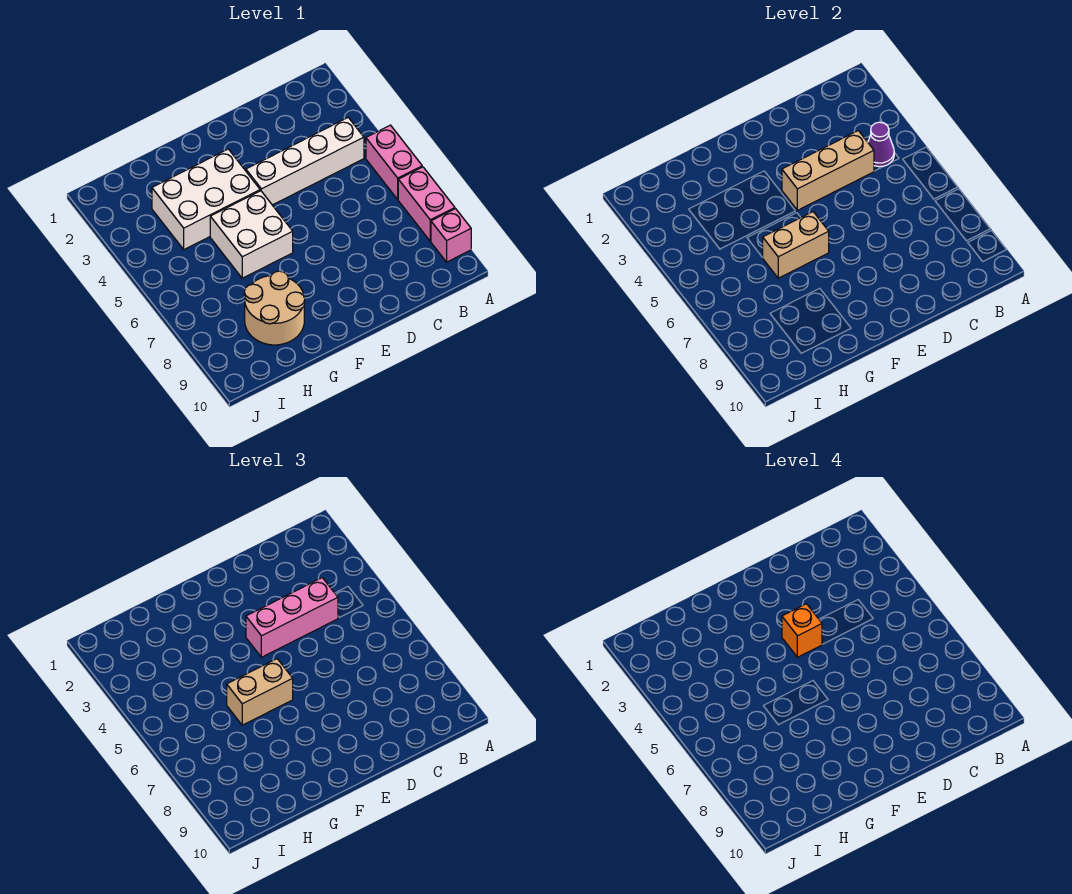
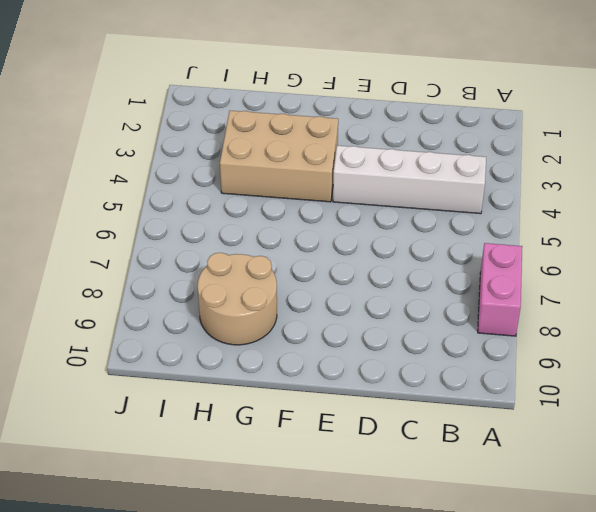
tan 2x3 brick [220,111,338,202] -> white 2x3 brick [152,149,260,249]
none -> pink 1x2 brick [366,125,422,199]
none -> pink 1x1 brick [431,209,471,262]
none -> white 2x2 brick [210,191,293,278]

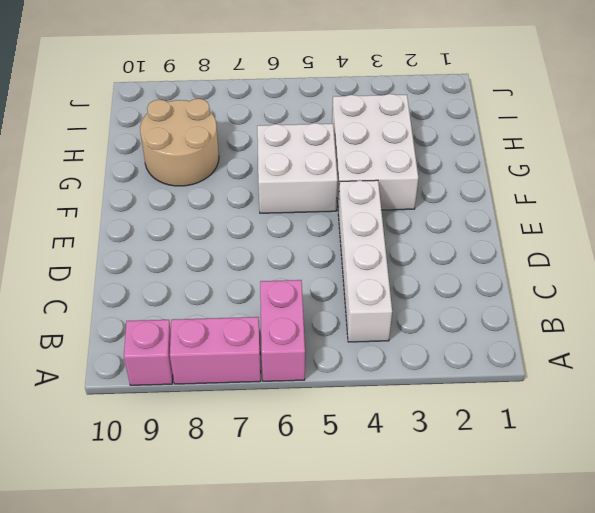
pink 1x2 brick [260,280,305,381] -> pink 1x2 brick turned to [366,125,422,199]
none -> purple 1x1 cone [868,122,894,167]
none -> tan 1x3 brick [782,131,874,210]
none -> tan 1x2 brick [762,212,829,278]

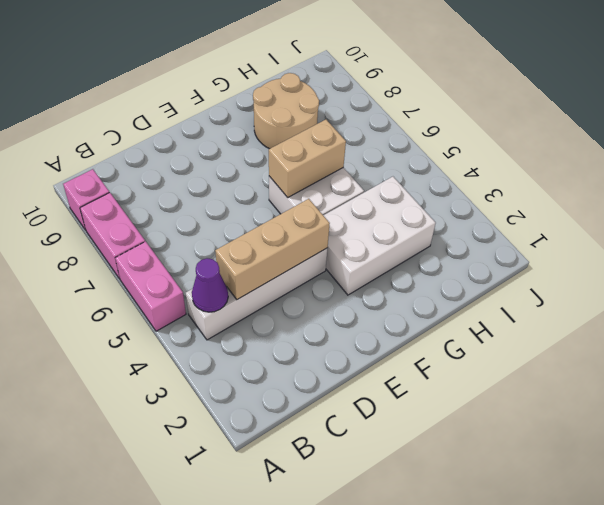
none -> pink 1x3 brick [246,578,338,657]
none -> tan 1x2 brick [227,659,293,725]
none -> orange 1x1 brick [782,604,822,657]

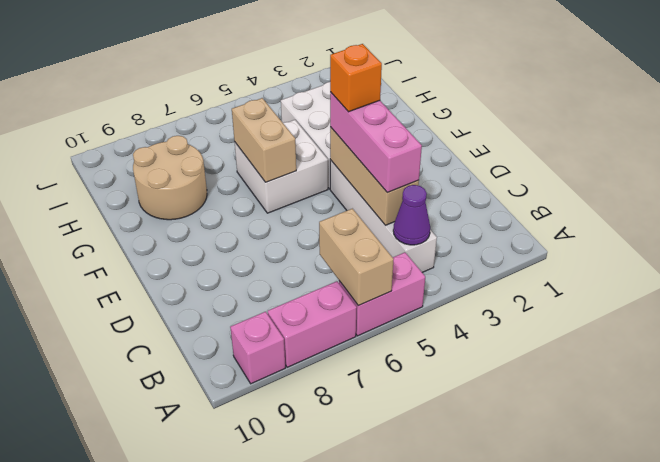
tan 1x2 brick [319,209,394,306] -> tan 1x2 brick moved to [227,659,293,725]

